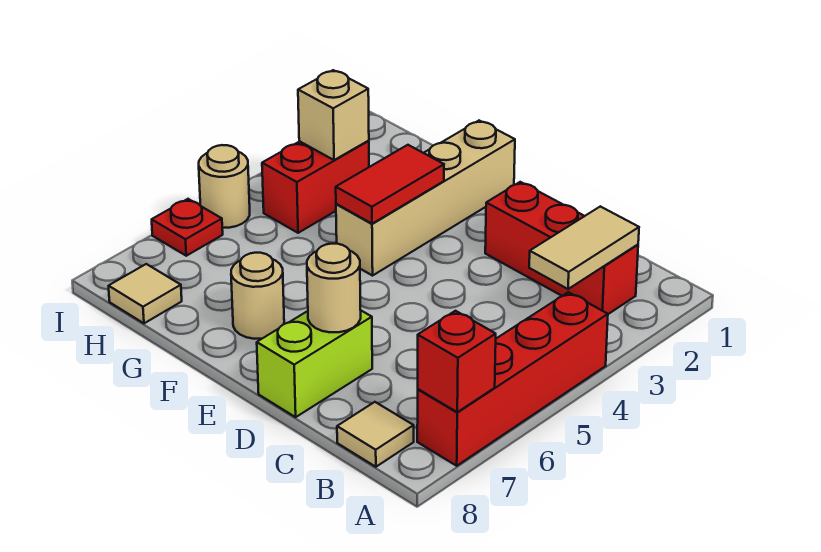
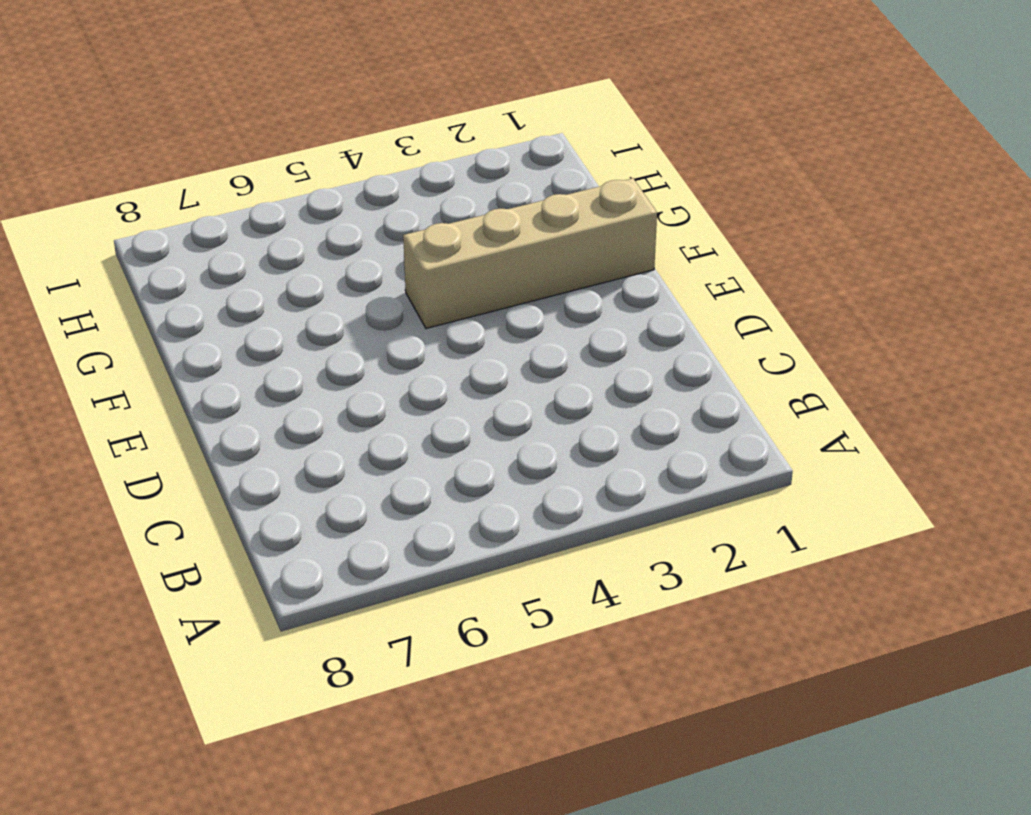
none -> red 1x4 brick [417,292,608,466]
none -> red 1x3 brick [485,182,638,314]
none -> tan 1x1 tile [337,402,414,467]

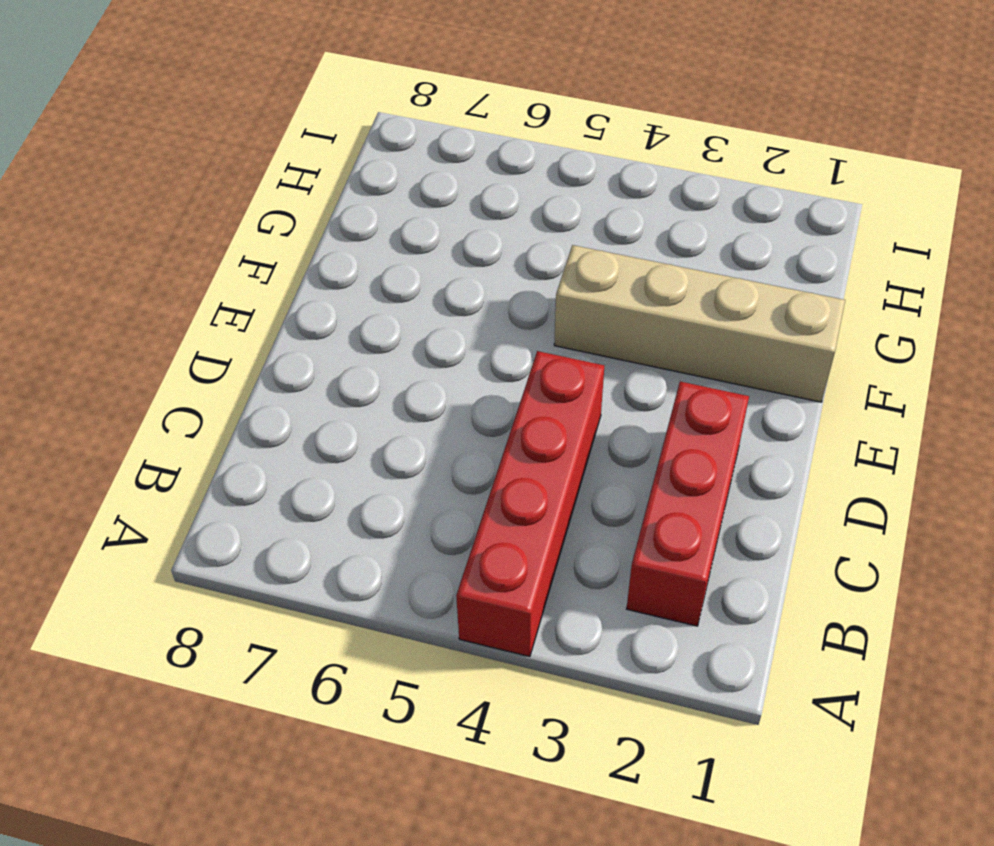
red 1x4 brick [456,351,604,657] -> red 1x4 brick turned to [417,292,608,466]
none -> tan 1x1 tile [337,402,414,467]
none -> lime 1x2 brick [257,311,372,417]
none -> tan 1x1 round brick [231,253,284,339]

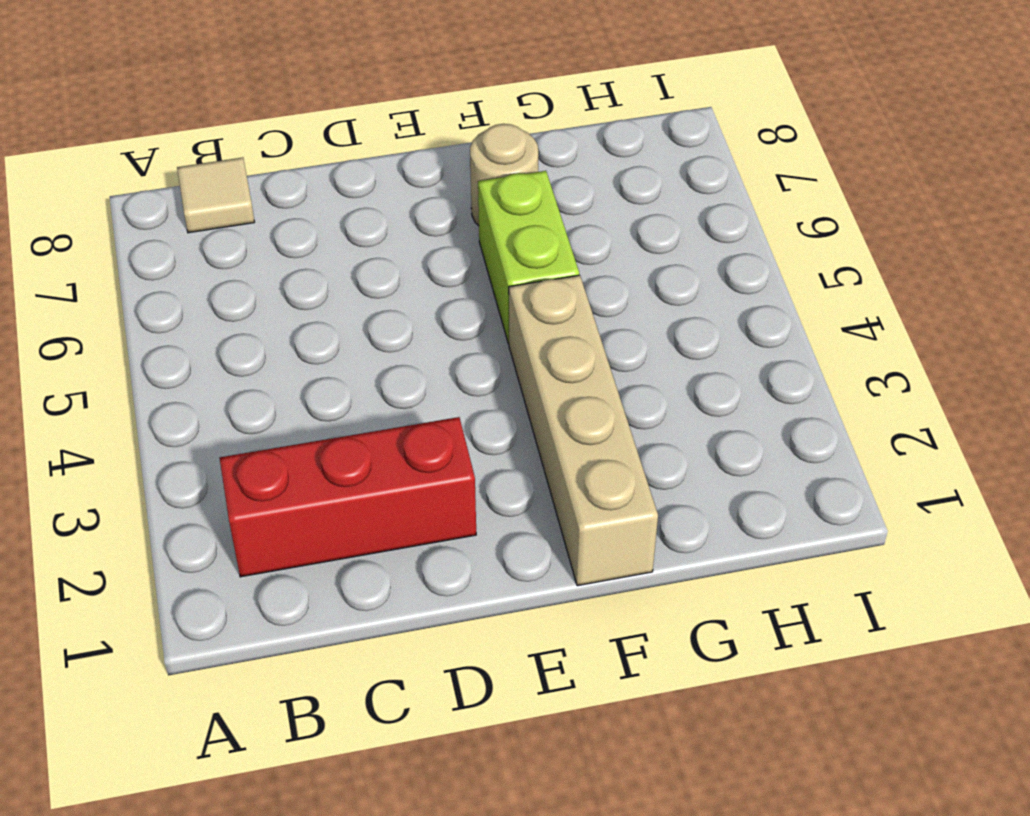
lime 1x2 brick [478,171,579,344] -> lime 1x2 brick moved to [257,311,372,417]
none -> red 1x4 brick [417,292,608,466]
none -> red 1x2 brick [262,141,369,233]
none -> tan 1x1 tile [109,264,182,323]

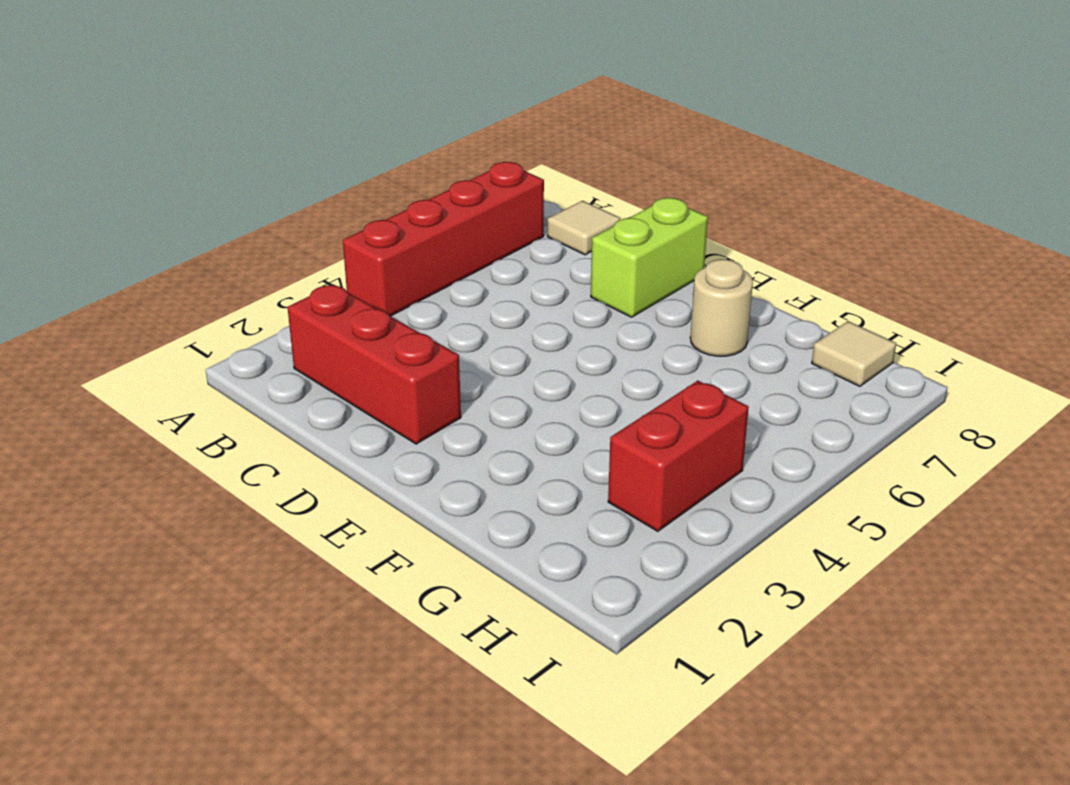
none -> tan 1x4 brick [336,121,515,276]
none -> tan 1x1 round brick [199,145,250,228]
none -> red 1x1 plate [152,199,223,256]

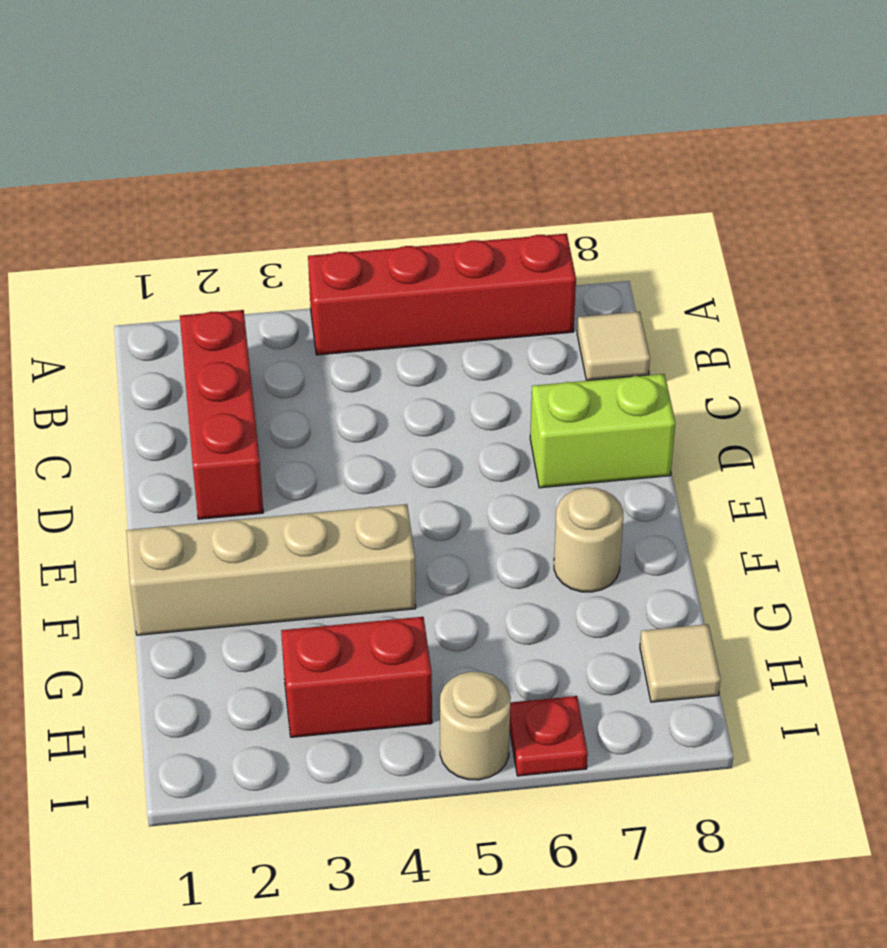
none -> red 1x1 brick [418,311,496,412]
none -> tan 1x2 tile [529,206,639,289]
none -> tan 1x1 round brick [307,244,361,332]

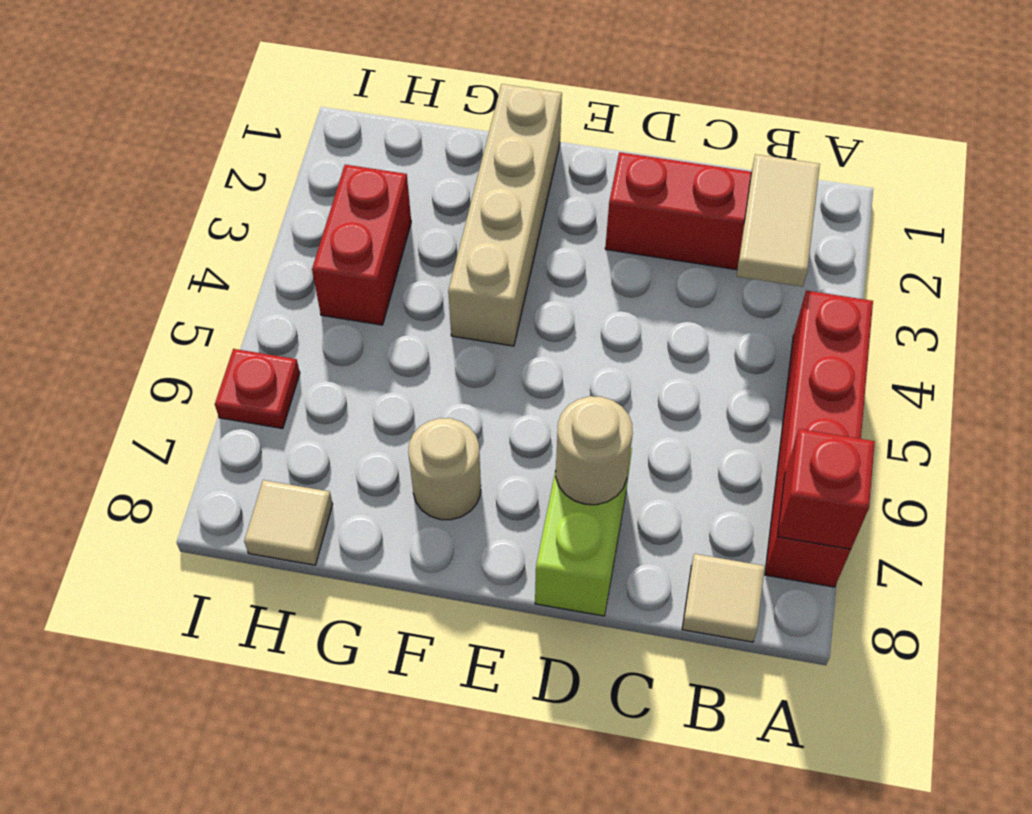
none -> tan 1x1 round brick [199,145,250,228]
none -> red 1x2 tile [336,145,444,224]
none -> tan 1x1 brick [298,70,369,160]

